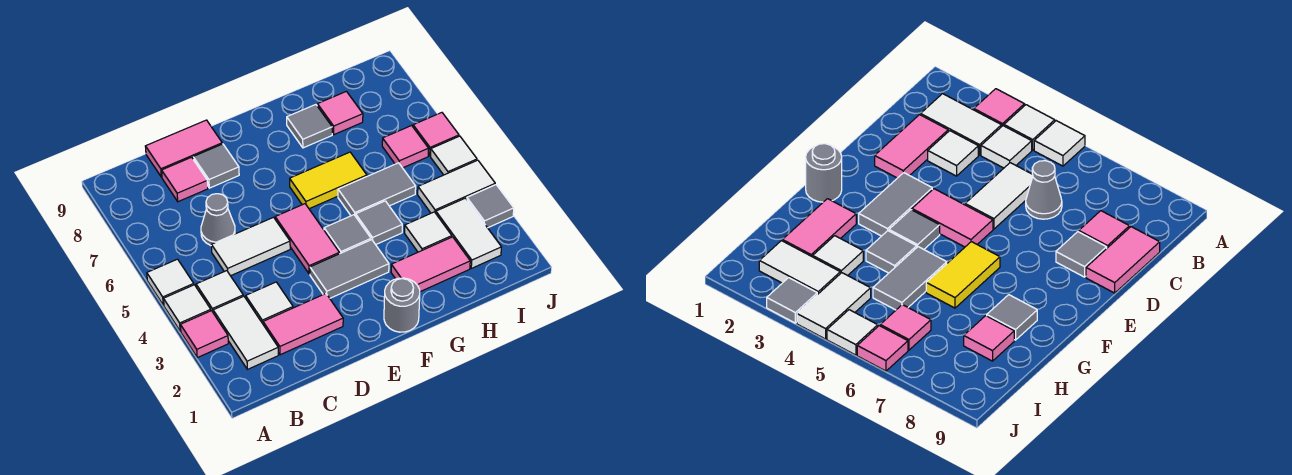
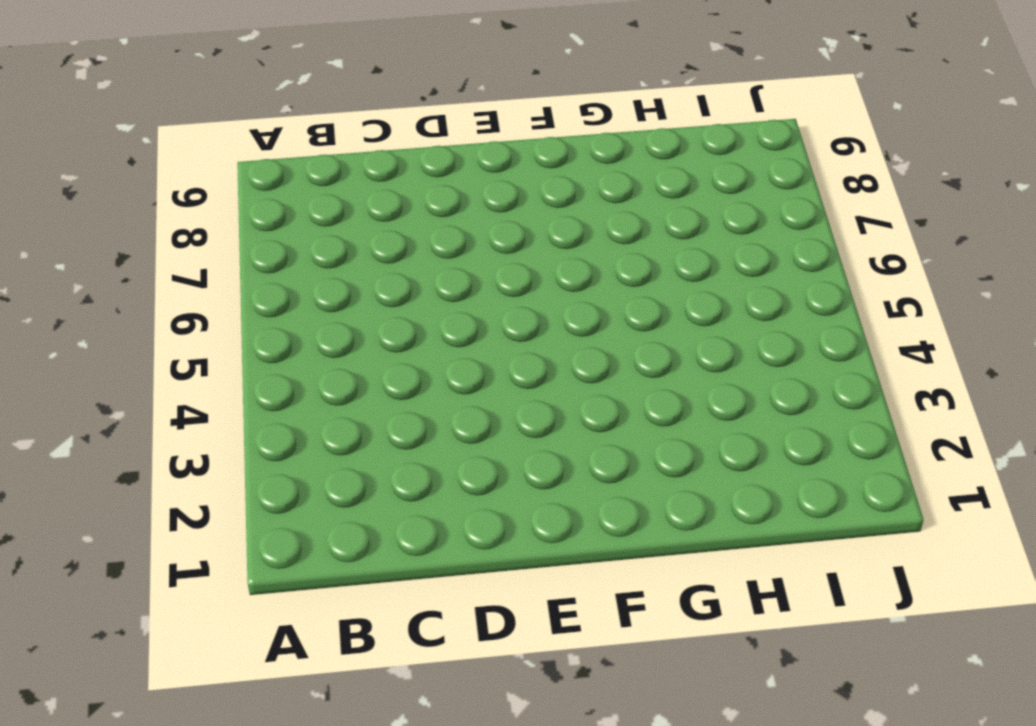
none -> pink 1x1 tile [181,311,228,358]
none -> white 1x1 tile [164,285,211,331]
none -> white 1x1 tile [147,259,194,305]

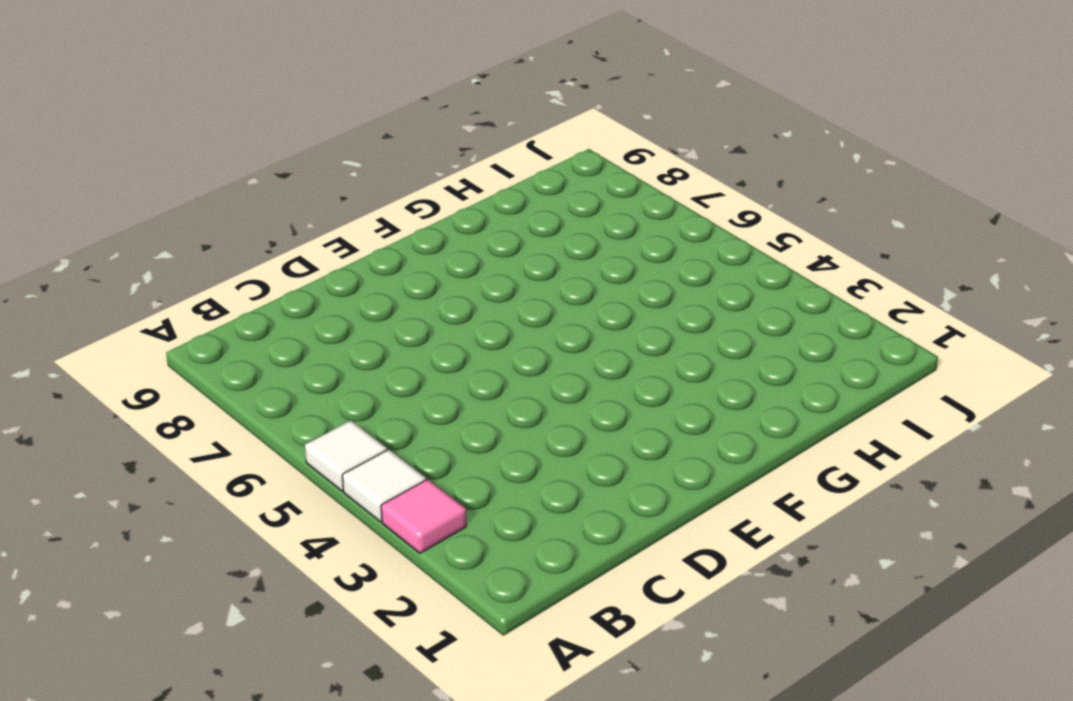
none -> white 1x2 tile [213,296,278,369]
none -> white 1x1 tile [196,271,243,312]
none -> pink 1x2 tile [263,294,343,355]

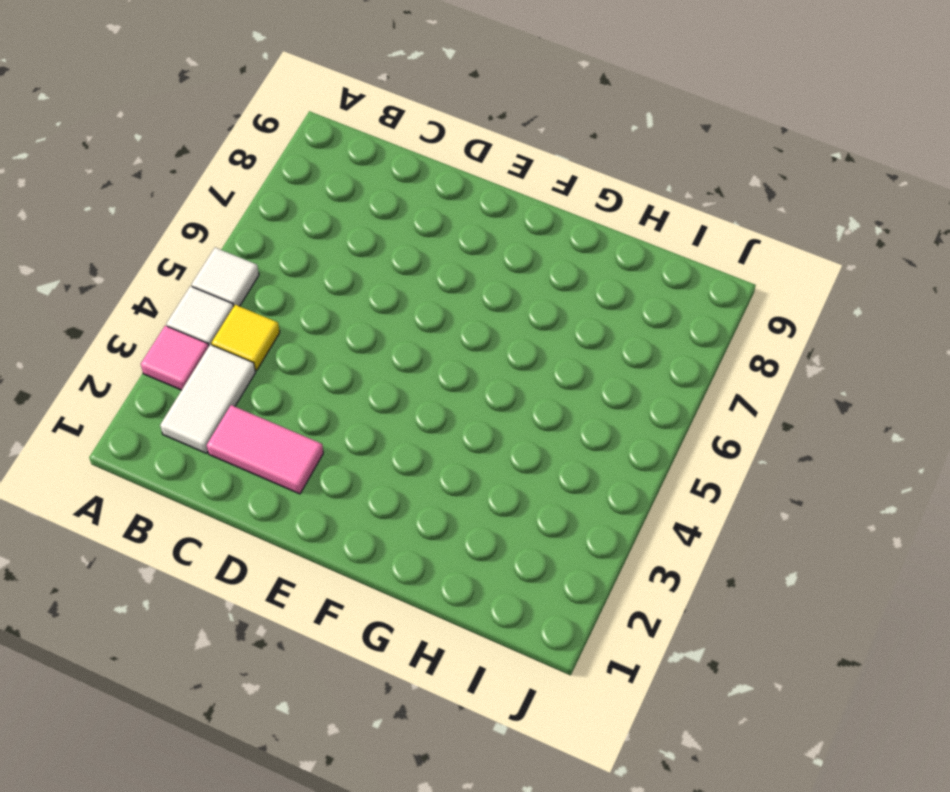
yellow 1x1 tile [212,305,280,371] -> white 1x1 tile [196,271,243,312]
none -> white 1x1 tile [246,282,293,324]
none -> white 1x2 tile [211,217,290,276]
none -> grey 1x1 cone [201,194,235,245]

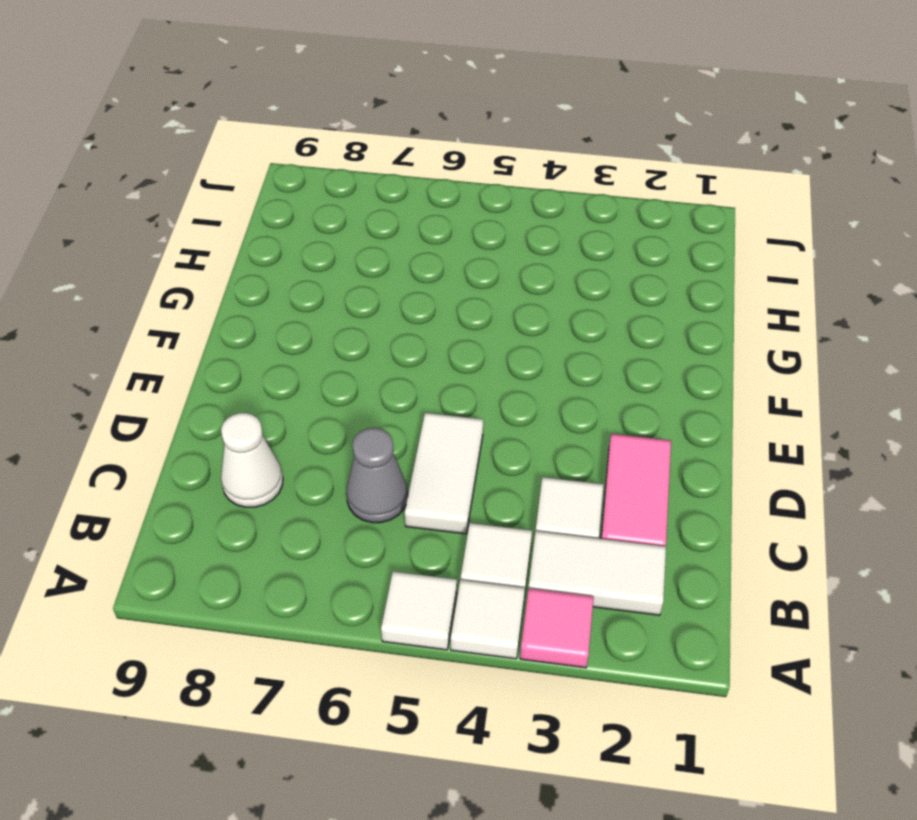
white 1x1 cone [221,413,283,507] -> pink 1x1 tile [162,157,208,202]
none -> pink 1x2 tile [145,120,222,177]
none -> grey 1x1 tile [193,144,239,188]
none -> grey 1x2 tile [310,240,389,298]

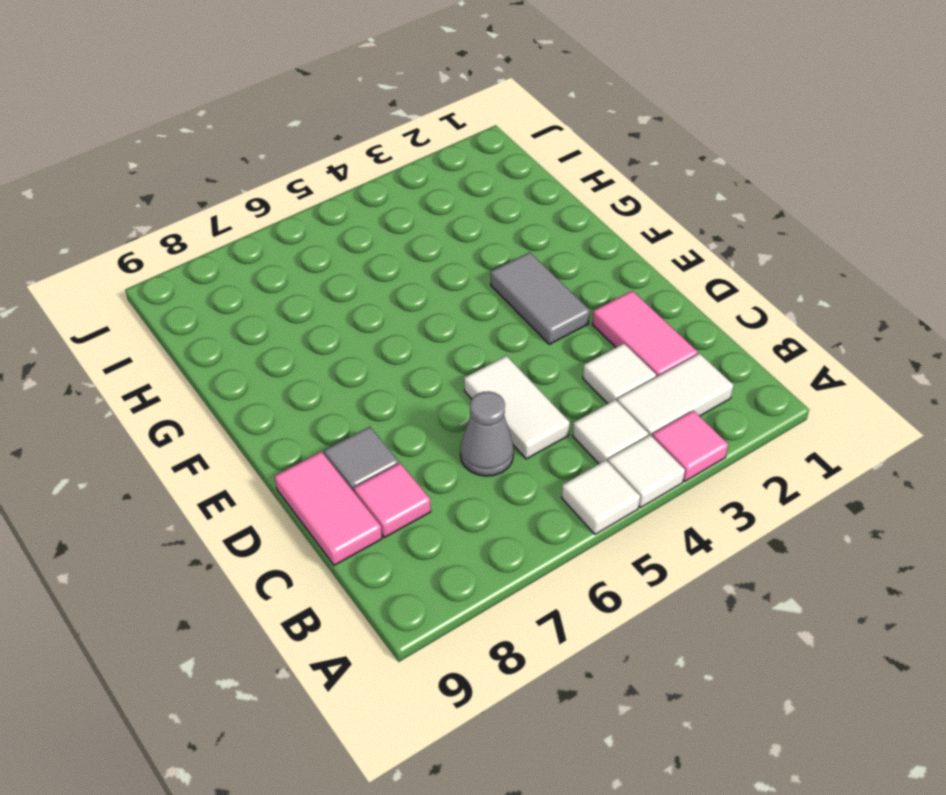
none -> pink 1x2 tile [275,204,339,274]
none -> grey 1x1 round brick [384,278,420,332]
none -> grey 1x1 tile [324,215,371,254]

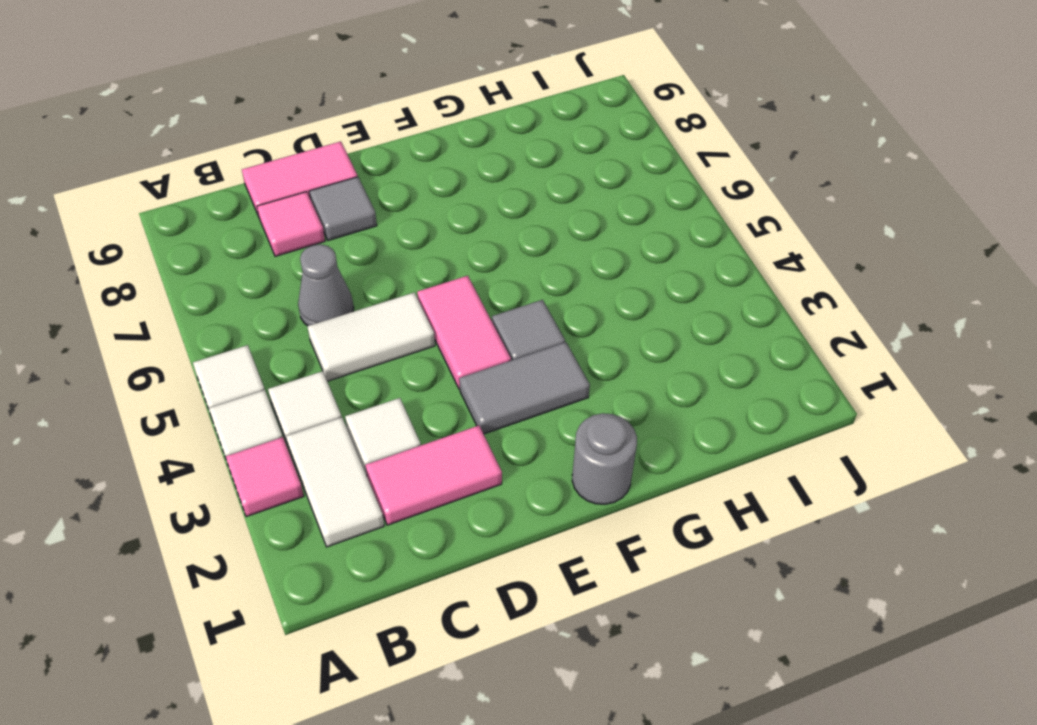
none -> yellow 1x2 tile [290,152,367,209]
none -> pink 1x2 tile [391,237,470,292]
none -> grey 1x1 tile [356,201,402,245]

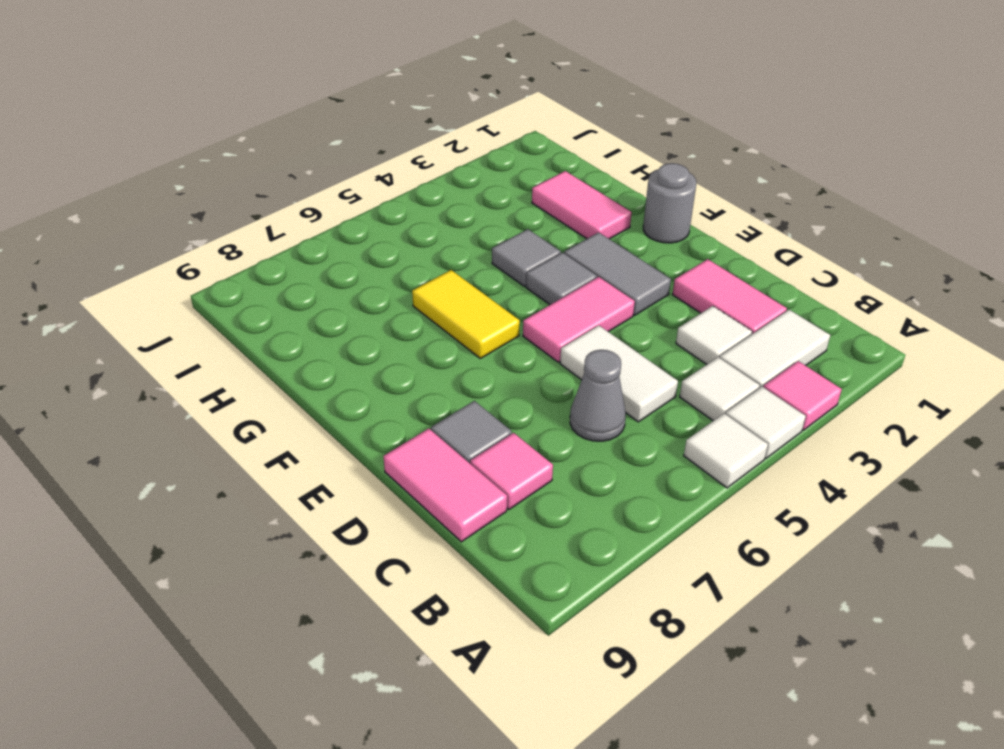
none -> grey 1x2 tile [338,163,416,216]
none -> grey 1x1 tile [287,105,332,148]
none -> white 1x1 tile [405,212,452,252]

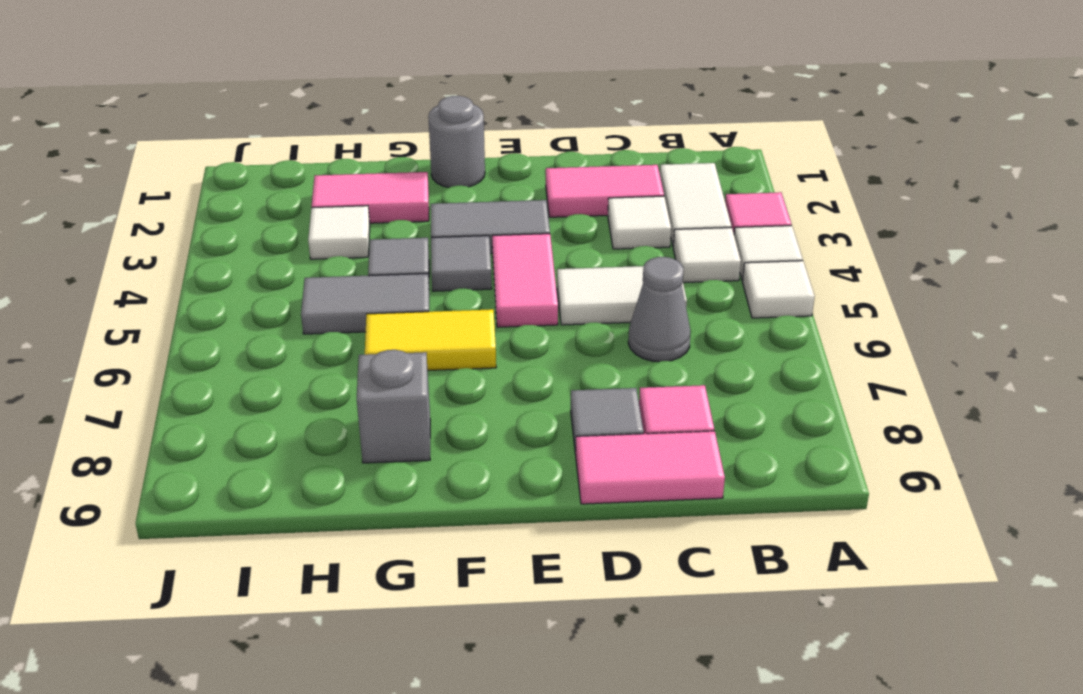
grey 1x1 brick [357,350,430,463] -> grey 1x1 tile [287,105,332,148]
none -> pink 1x1 tile [317,91,363,135]
none -> white 1x2 tile [436,198,501,268]
none -> white 1x2 tile [418,160,495,213]

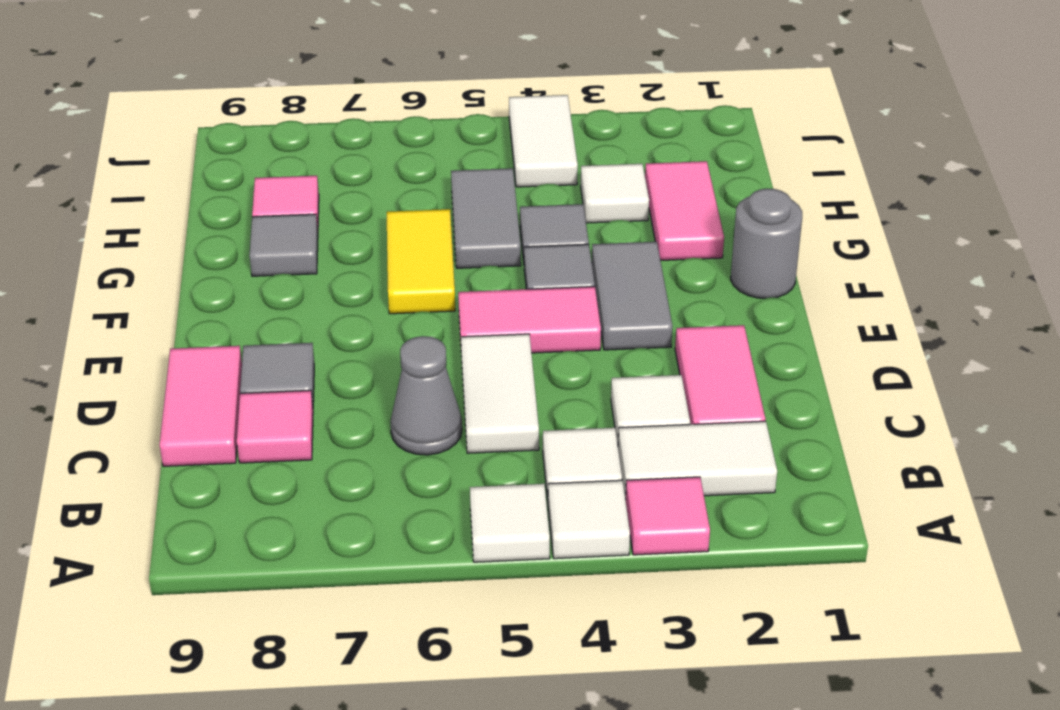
none -> white 1x2 tile [436,198,501,268]
none -> pink 1x1 tile [382,126,429,168]
none -> grey 1x1 tile [467,185,514,228]

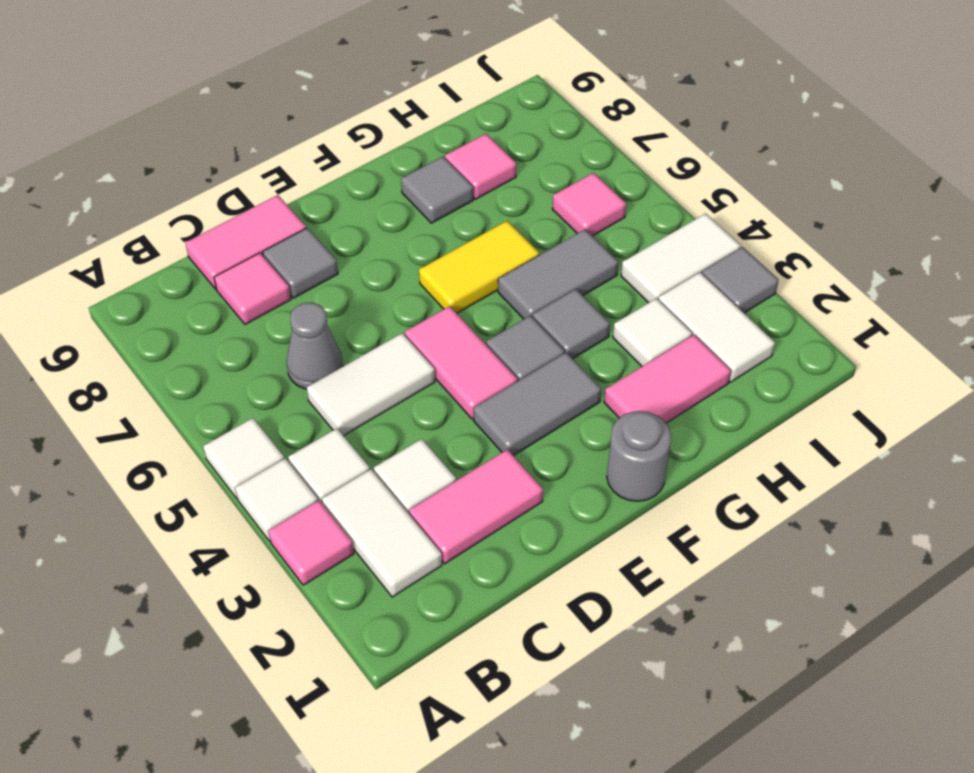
none -> white 1x1 tile [431,136,477,175]
none -> pink 1x1 tile [413,113,459,156]

